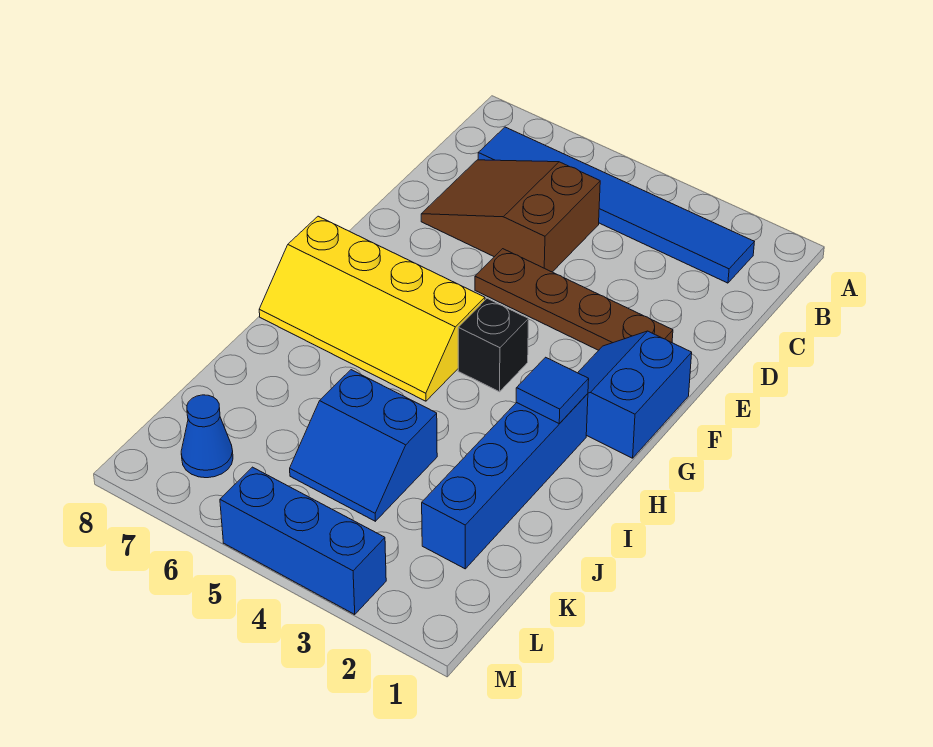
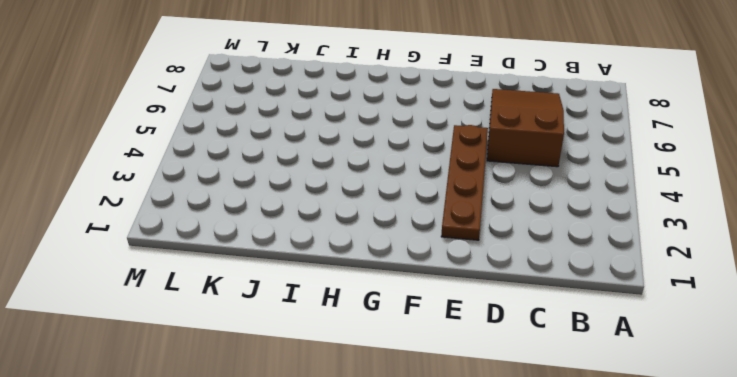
none -> blue 1x6 tile [478,127,754,283]
none -> blue 2x2 slope [578,331,692,458]

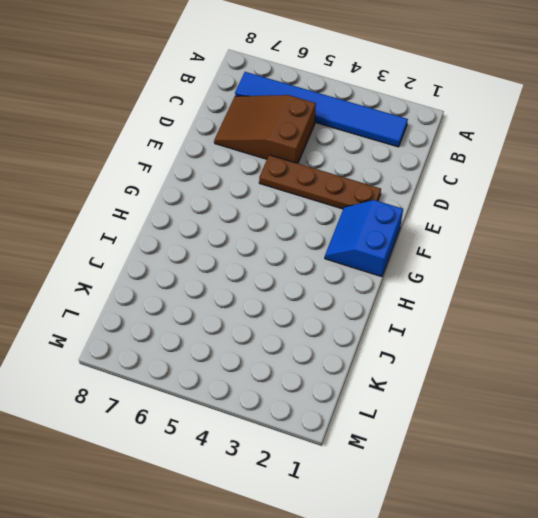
none -> black 1x1 brick [458,299,529,392]
none -> yellow 2x4 slope [259,216,485,401]

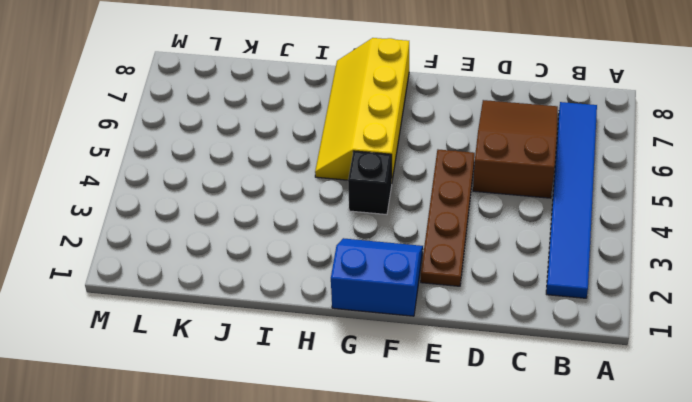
none -> blue 1x4 brick [422,394,588,569]
none -> blue 2x2 slope [290,370,437,521]

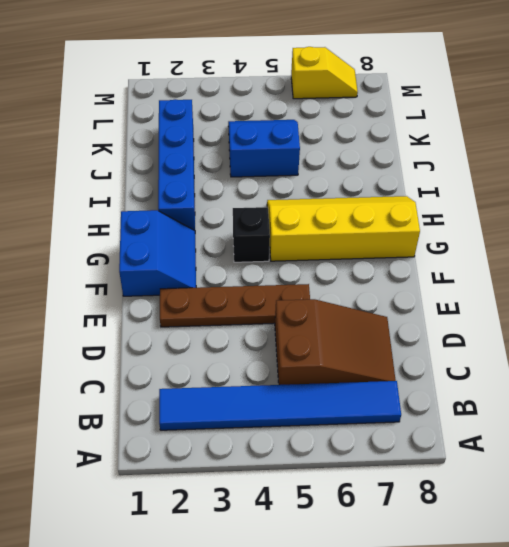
yellow 1x2 slope [291,47,358,99] -> none
none -> blue 1x1 cone [181,395,233,478]
none -> blue 1x3 brick [220,467,386,615]

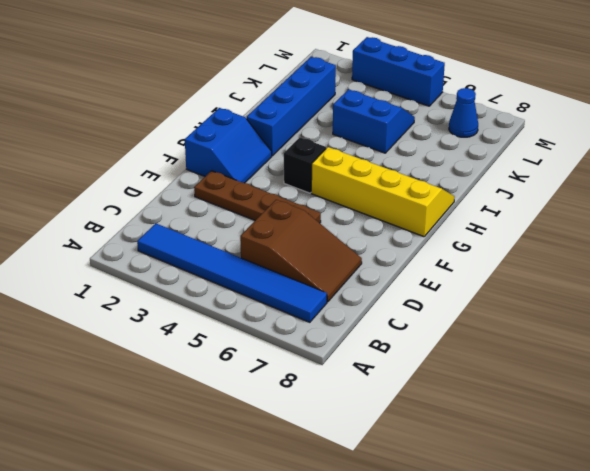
none -> blue 1x1 tile [516,357,589,424]

